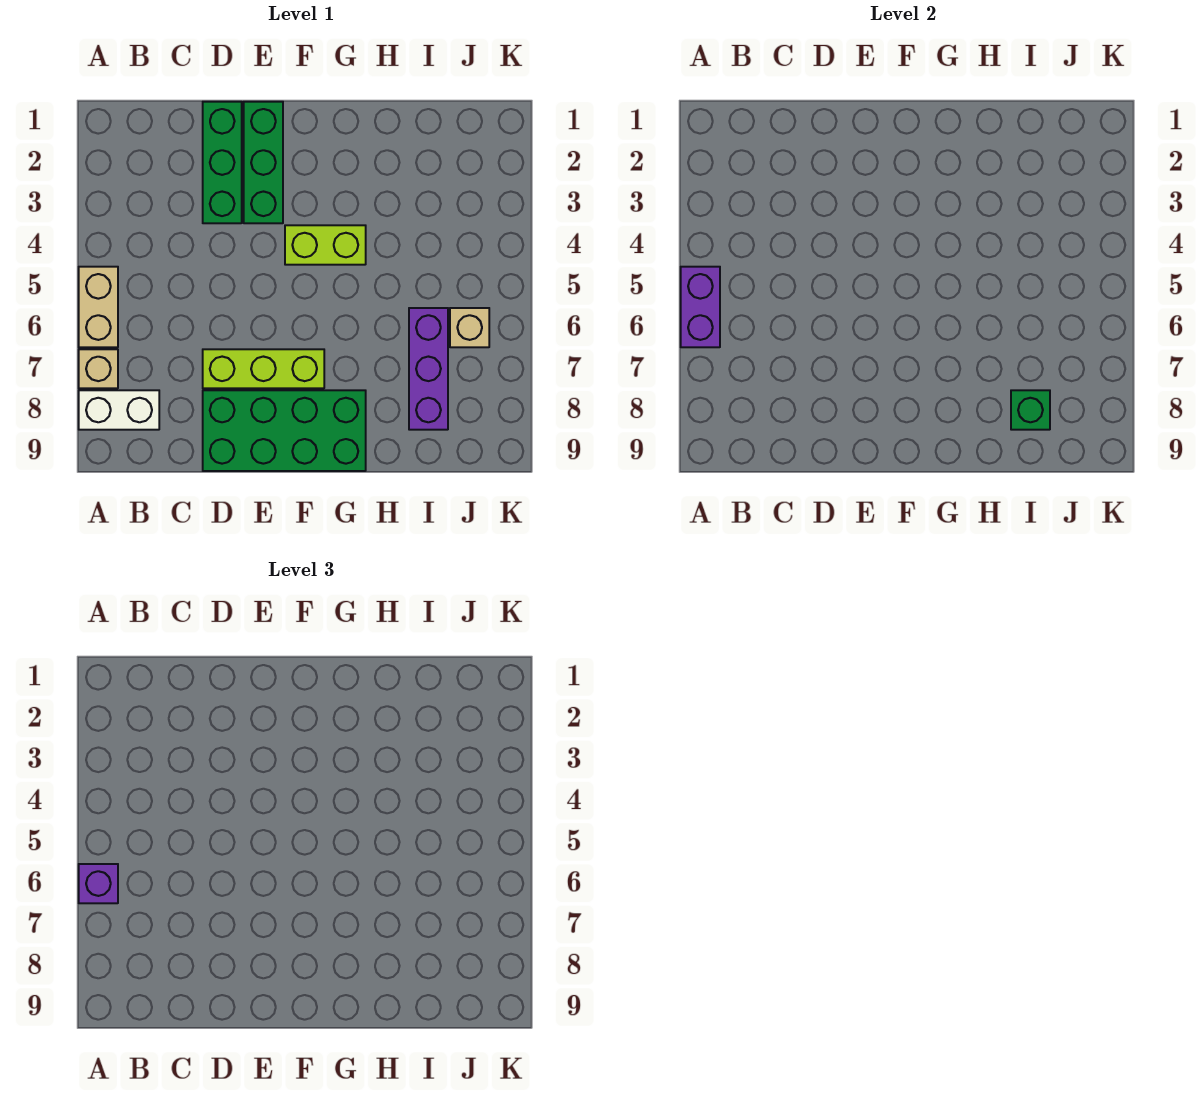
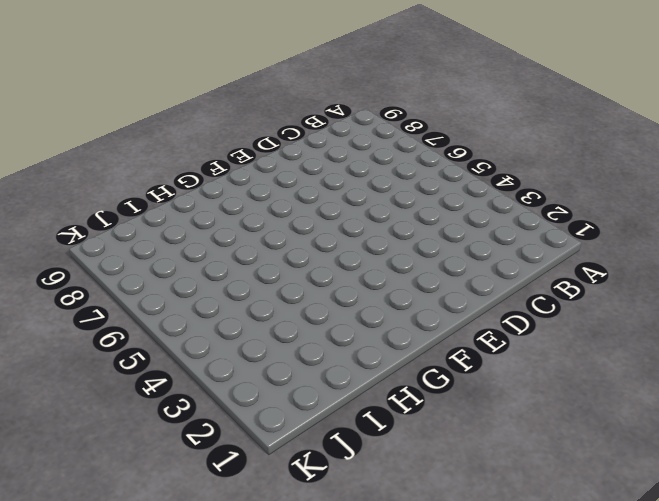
none -> tan 1x2 brick [79,267,118,347]
none -> tan 1x1 brick [79,349,118,388]
none -> white 1x2 brick [79,390,159,430]

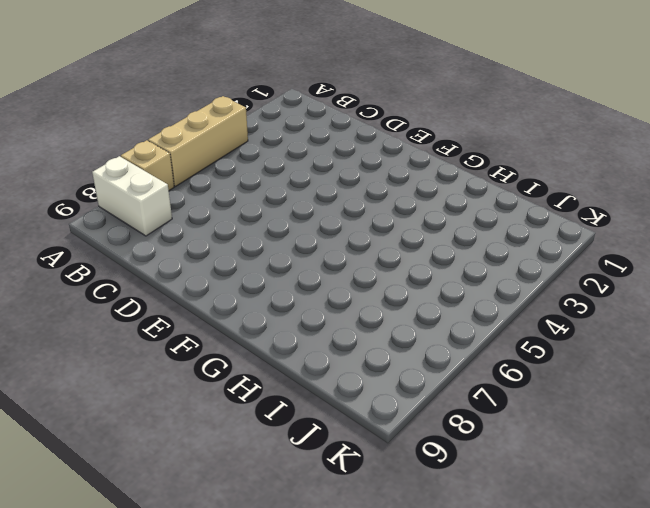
tan 1x3 brick [148,96,248,186] -> tan 1x2 brick [79,267,118,347]
none -> green 1x3 brick [203,102,242,223]
none -> lime 1x3 brick [203,349,324,388]
none -> green 2x4 brick [203,390,366,471]

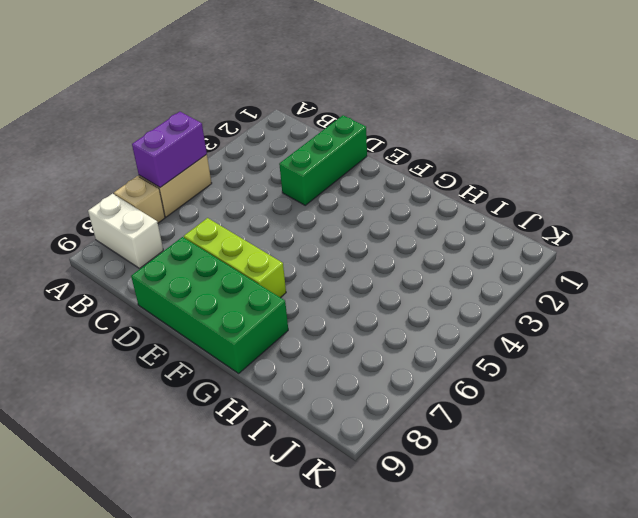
none -> green 1x3 brick [244,102,283,223]
none -> lime 1x2 brick [285,225,366,265]
none -> purple 1x3 brick [409,308,448,430]

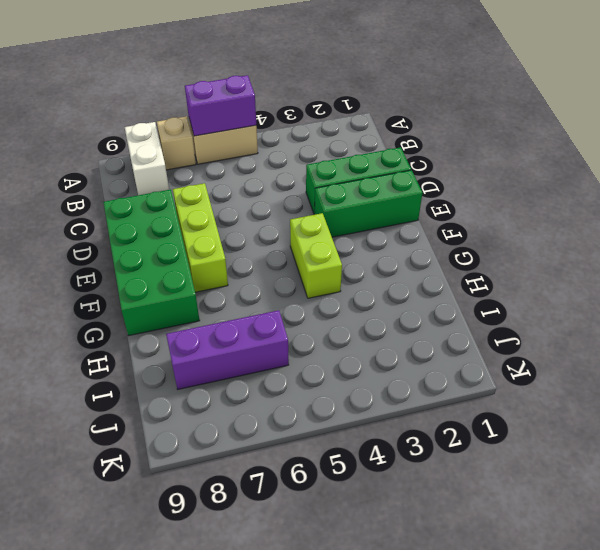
none -> tan 1x1 brick [450,308,489,347]
none -> green 1x1 brick [1011,390,1050,430]
none -> purple 1x1 brick [79,864,118,903]

